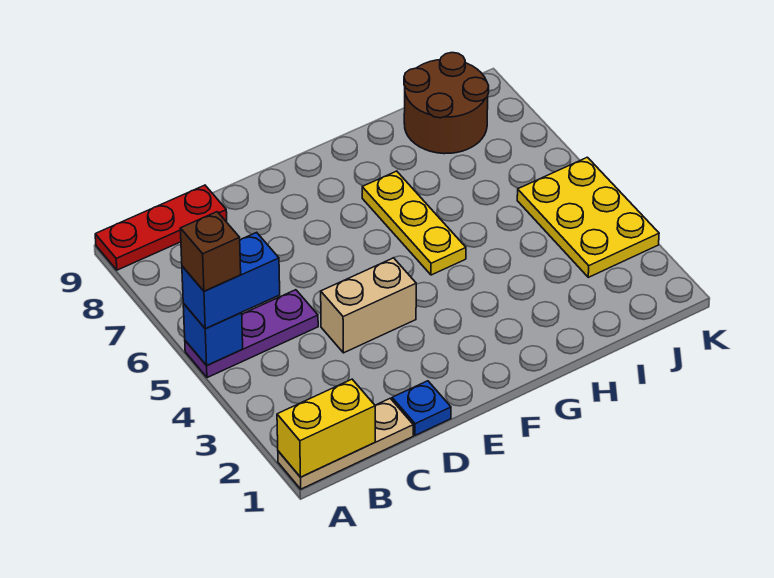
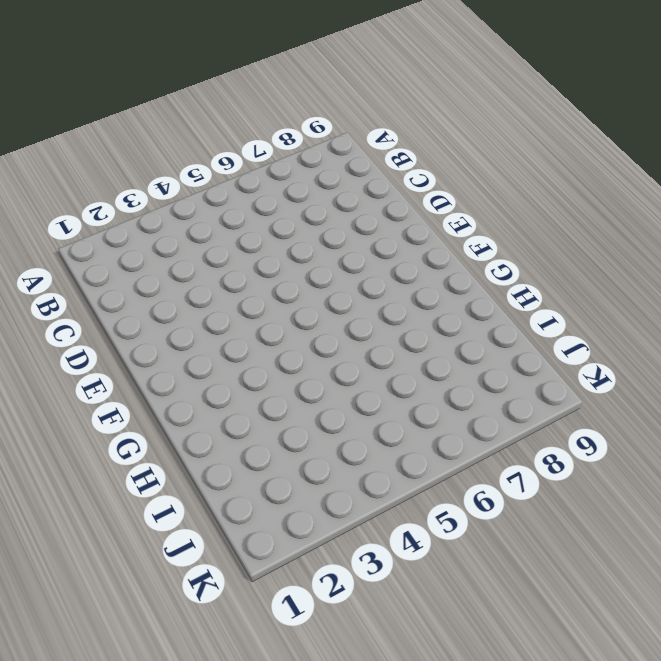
none -> tan 1x3 plate [278,398,413,489]
none -> purple 1x3 plate [185,290,318,378]
none -> red 1x3 plate [95,185,227,270]

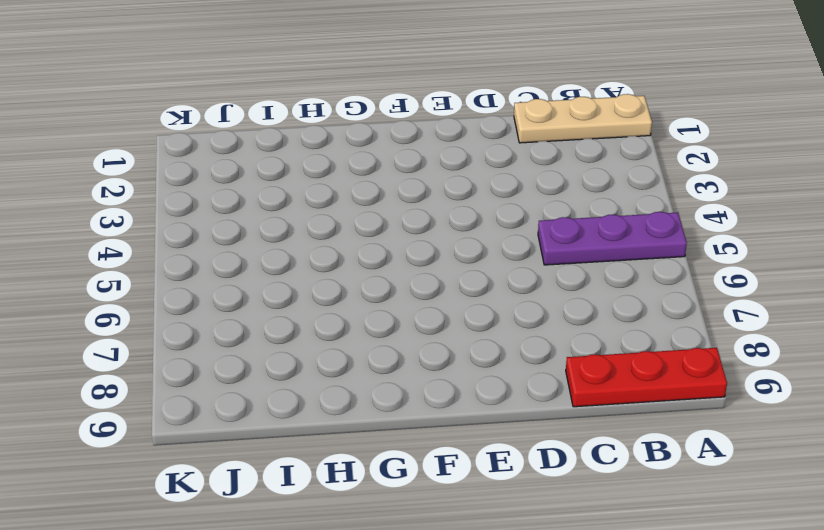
none -> blue 1x1 plate [392,381,451,435]
none -> tan 1x2 brick [321,258,416,353]
none -> yellow 1x3 plate [362,171,466,275]

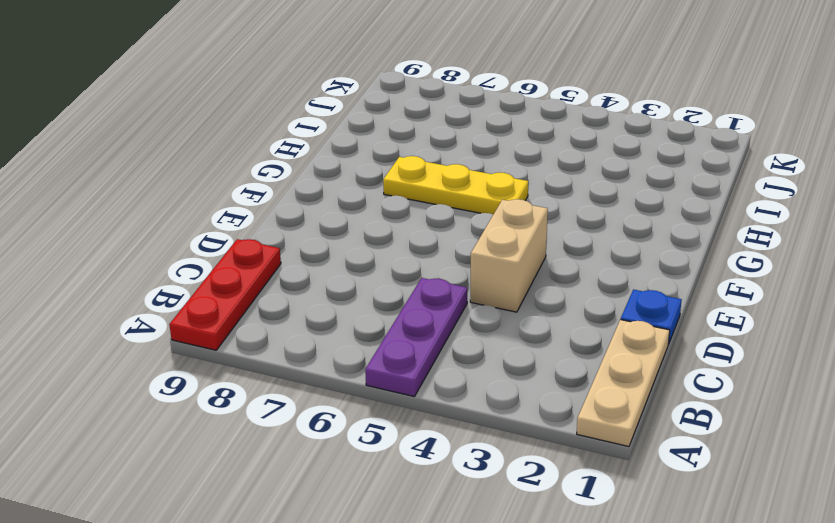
none -> brown 2x2 round brick [404,53,489,154]
none -> yellow 2x3 plate [517,157,659,277]
none -> yellow 1x2 brick [277,379,375,477]

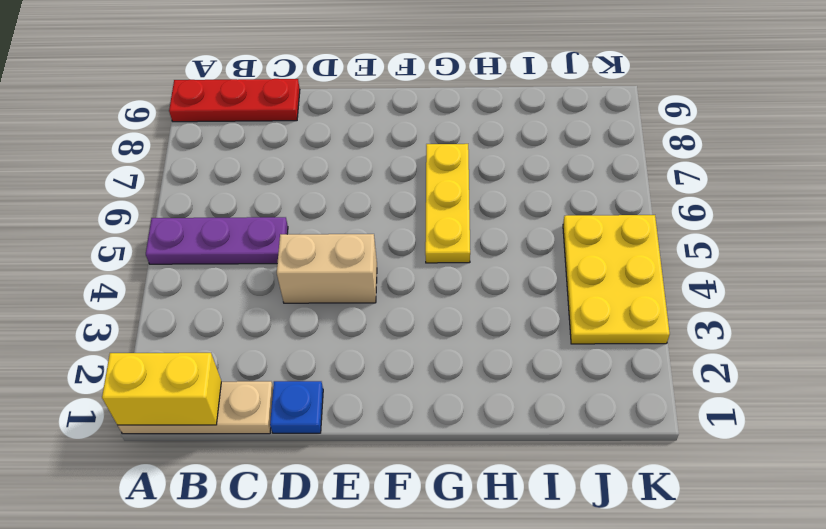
none -> brown 2x2 round brick [404,53,489,154]
none -> blue 1x1 brick [183,303,243,365]
none -> blue 1x2 brick [182,232,280,329]

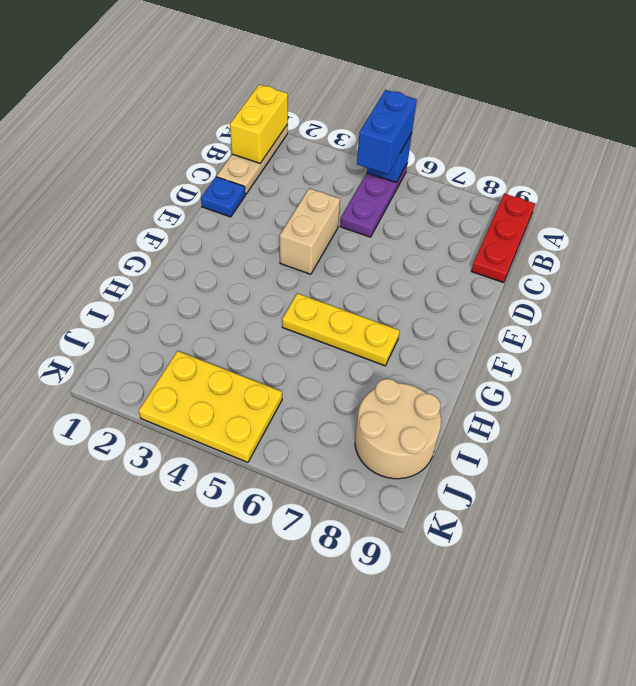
tan 2x2 round brick [355,379,441,479] -> brown 2x2 round brick [404,53,489,154]
none -> brown 1x1 brick [180,212,241,291]

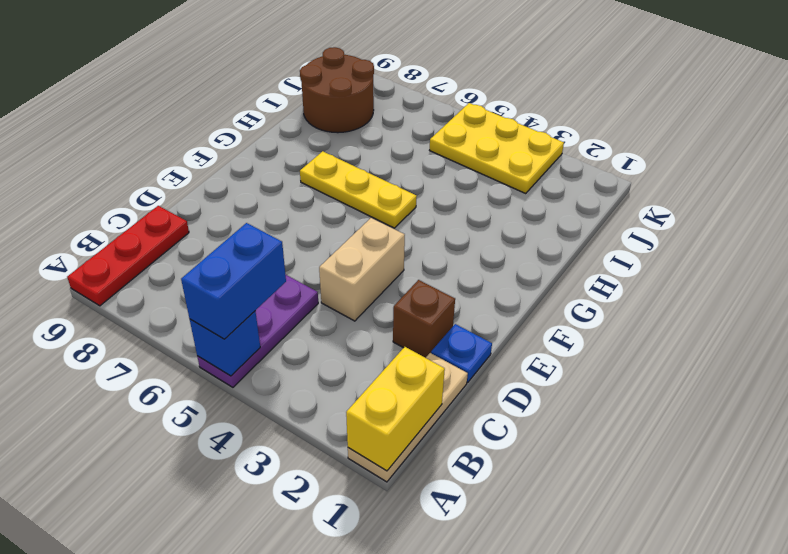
brown 1x1 brick [393,280,455,358] -> brown 1x1 brick moved to [180,212,241,291]

